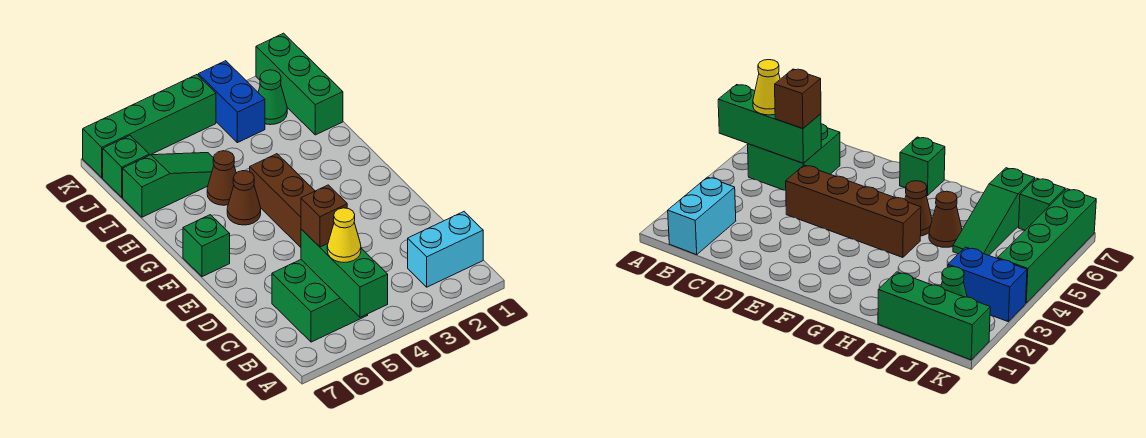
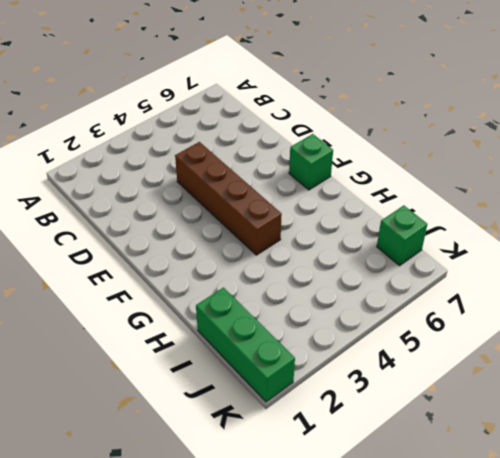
none -> cyan 1x2 brick [408,212,483,287]
none -> green 2x2 brick [272,260,368,342]
none -> brown 1x1 cone [227,171,261,225]

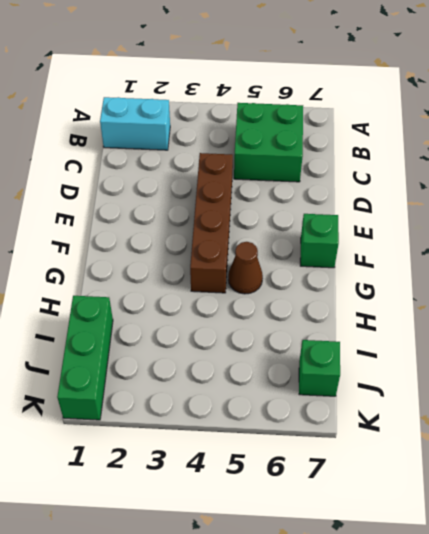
none -> brown 1x1 cone [207,151,236,205]
none -> green 1x3 slope [123,153,214,217]
none -> green 1x1 cone [258,70,287,125]

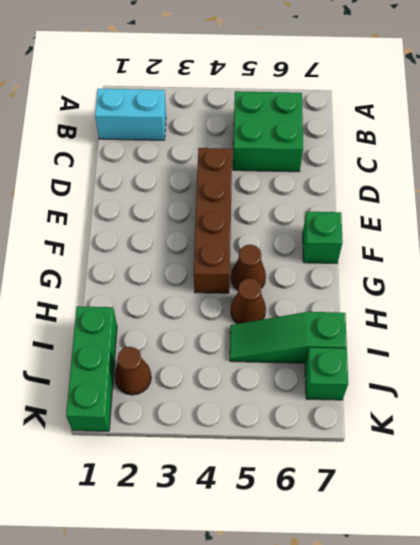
brown 1x1 cone [115,347,151,395] -> green 1x1 cone [258,70,287,125]
none -> blue 1x2 brick [198,61,265,143]
none -> green 1x4 brick [83,75,216,178]
none -> green 1x3 brick [301,229,388,317]

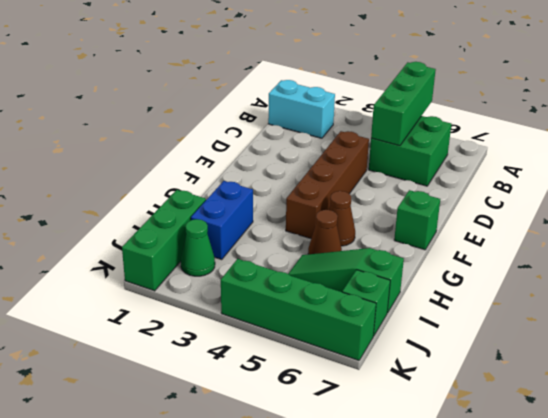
blue 1x2 brick [191,181,253,259] -> blue 1x2 brick moved to [198,61,265,143]
none -> yellow 1x1 cone [327,208,361,262]
none -> brown 1x1 brick [301,185,347,247]

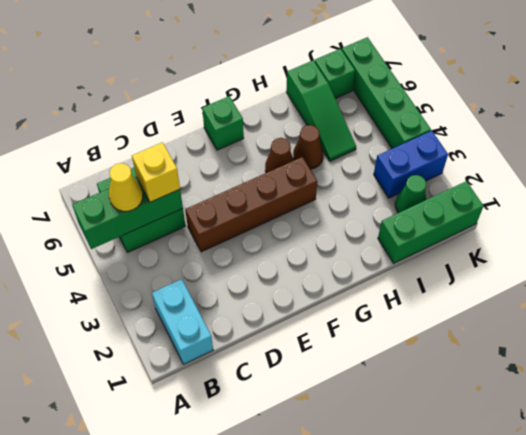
yellow 1x1 brick [132,142,180,202] -> brown 1x1 brick [301,185,347,247]

